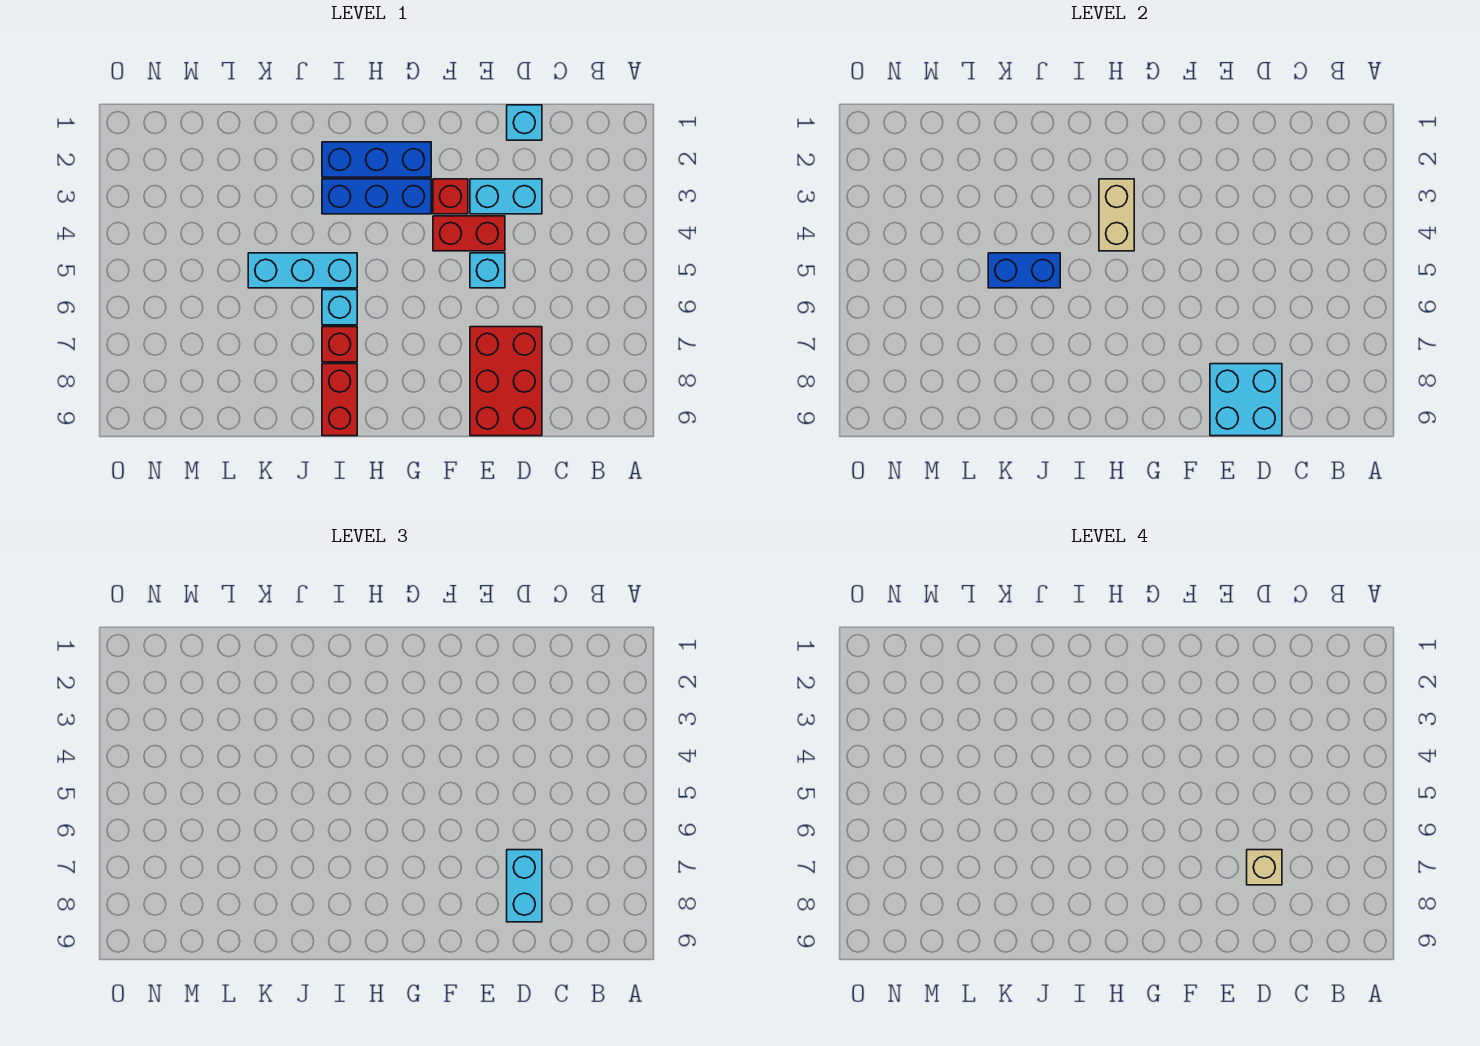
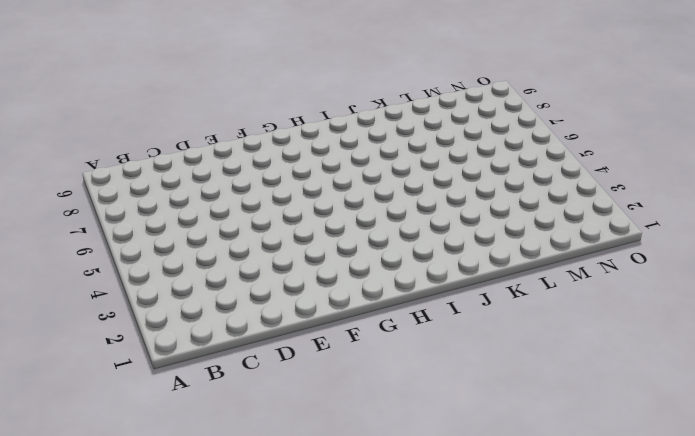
none -> cyan 1x1 brick [507,105,542,140]
none -> cyan 1x2 brick [470,179,542,214]
none -> red 2x3 brick [470,327,542,436]

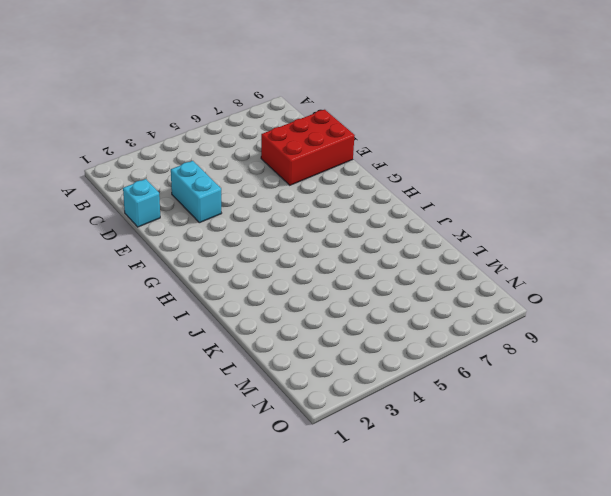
none -> red 1x2 brick [433,216,505,251]
none -> cyan 1x1 brick [470,253,505,288]
none -> red 1x1 brick [433,179,468,214]

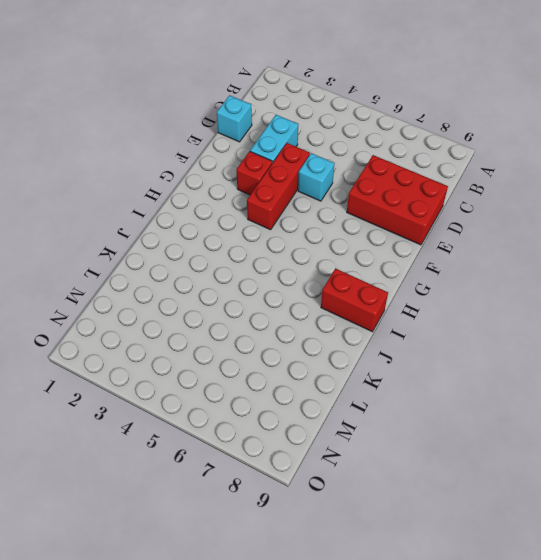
red 1x3 brick [247,143,310,230] -> red 1x2 brick [433,216,505,251]
none -> blue 1x3 brick [322,142,431,177]
none -> blue 1x3 brick [322,179,431,214]
none -> cyan 1x3 brick [248,253,357,288]

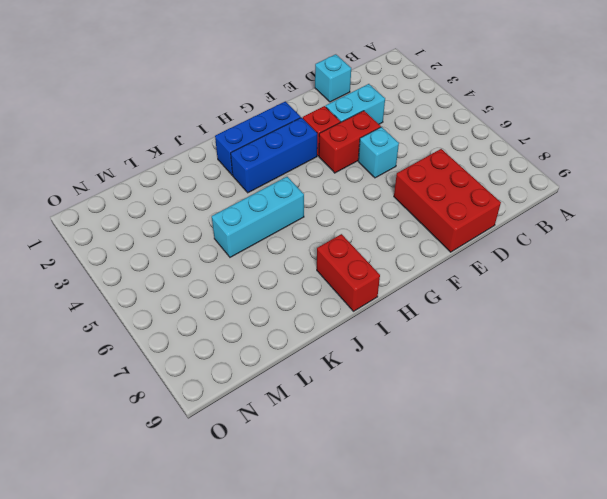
none -> cyan 1x1 brick [322,290,357,325]
none -> red 1x1 brick [322,327,357,362]
none -> cyan 2x2 brick [1210,364,1282,436]

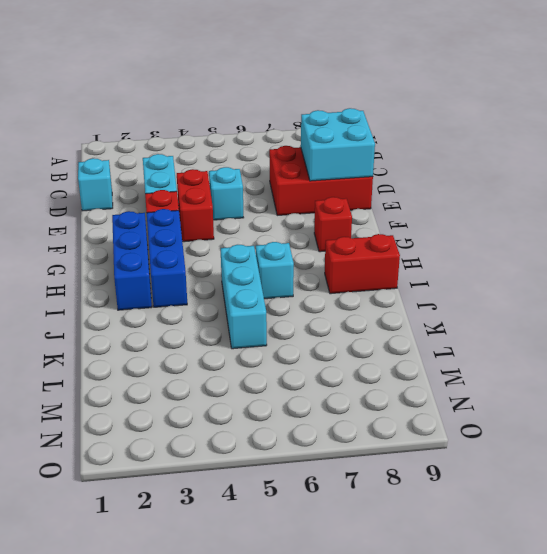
red 1x1 brick [314,197,352,252] -> red 1x1 brick moved to [322,327,357,362]
none -> tan 1x2 brick [1099,179,1134,251]
none -> blue 1x2 brick [988,253,1060,288]
none -> cyan 1x2 brick [507,850,542,922]

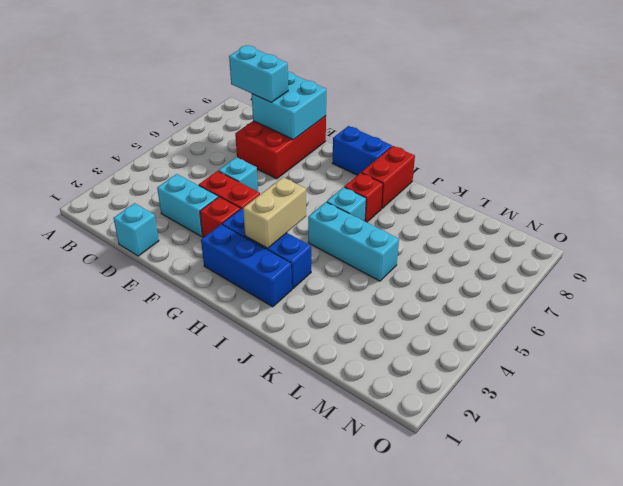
cyan 1x2 brick [229,46,288,102] -> cyan 1x2 brick turned to [507,850,542,922]
blue 1x2 brick [332,126,392,175] -> blue 1x2 brick moved to [988,253,1060,288]
none -> tan 1x1 brick [1247,850,1282,885]

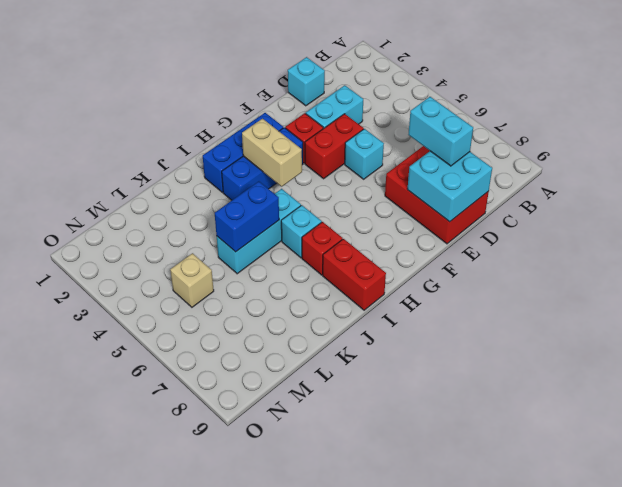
tan 1x1 brick [170,253,214,307] -> tan 1x1 brick moved to [1247,850,1282,885]

